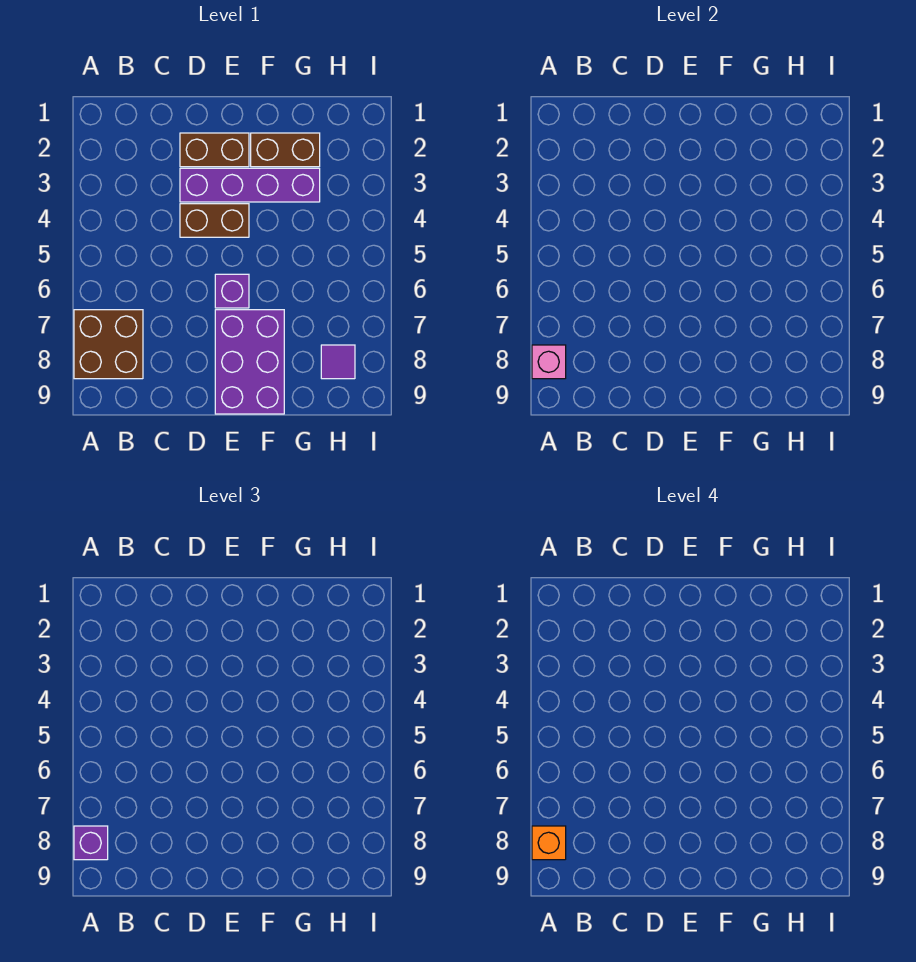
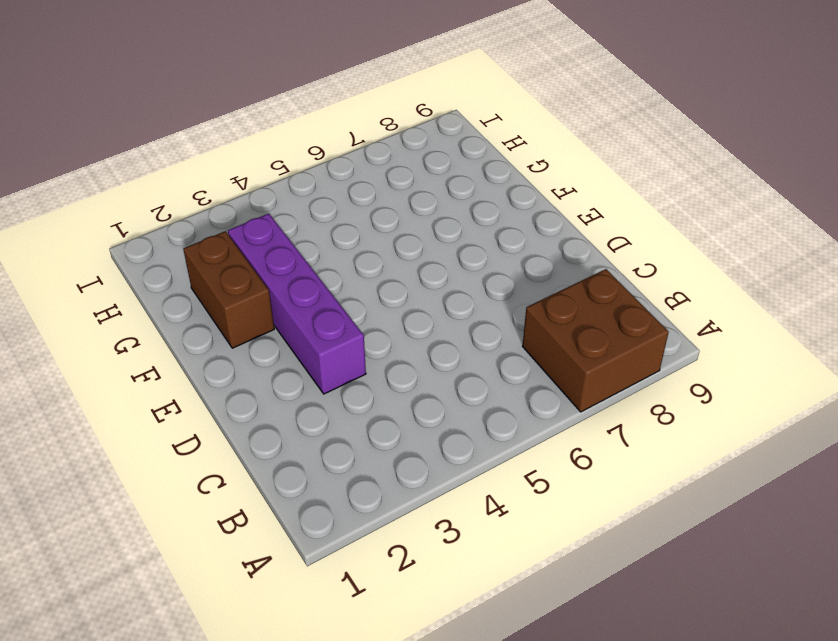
none -> brown 1x2 brick [180,133,249,167]
none -> brown 1x2 brick [180,204,249,237]

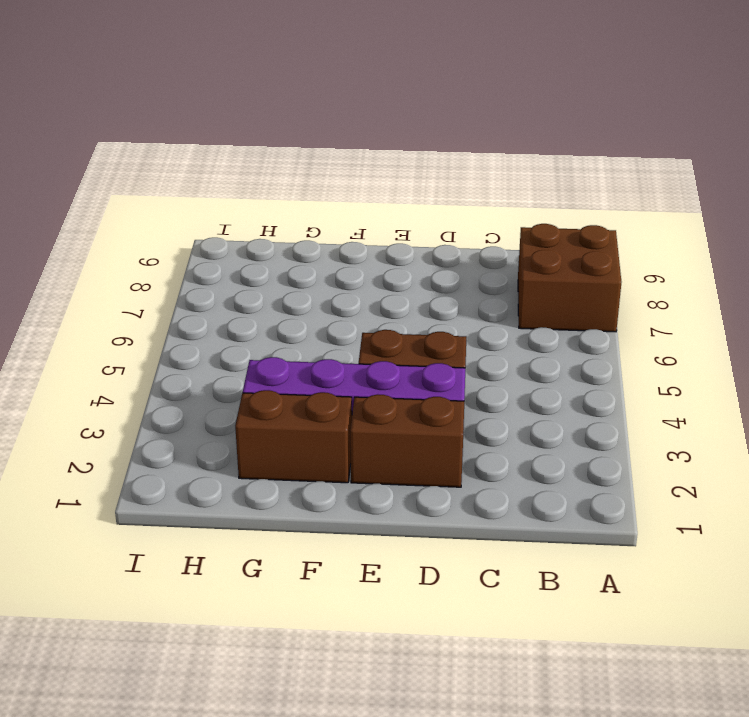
none -> purple 1x1 brick [215,274,249,308]
none -> purple 2x3 brick [215,310,284,414]

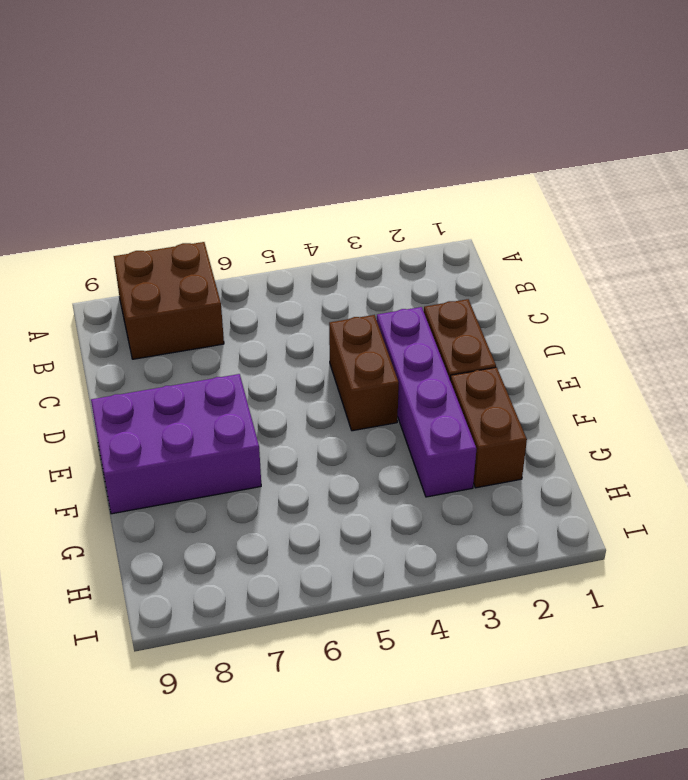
none -> purple 1x1 brick [215,274,249,308]
none -> purple 1x1 tile [321,345,355,379]

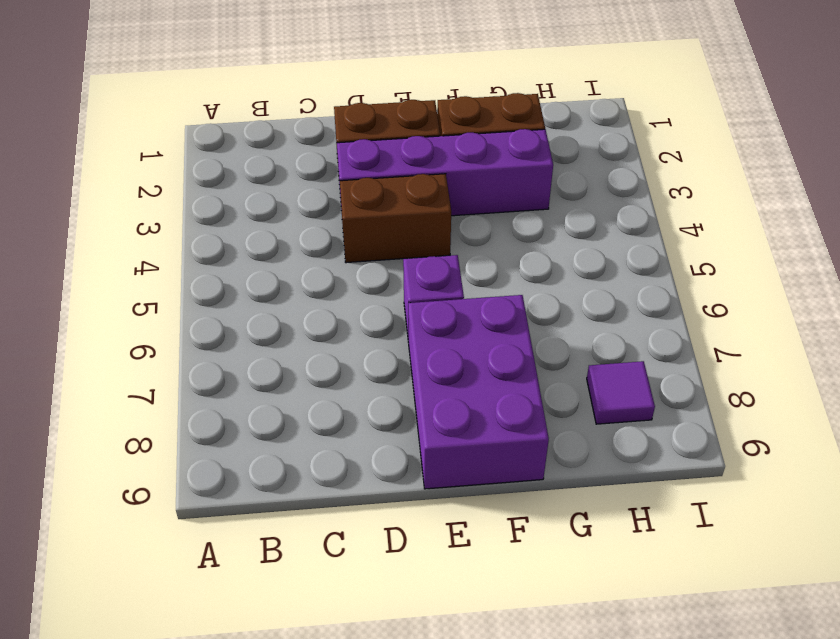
none -> brown 2x2 brick [74,310,143,379]
none -> pink 1x1 brick [532,345,566,379]

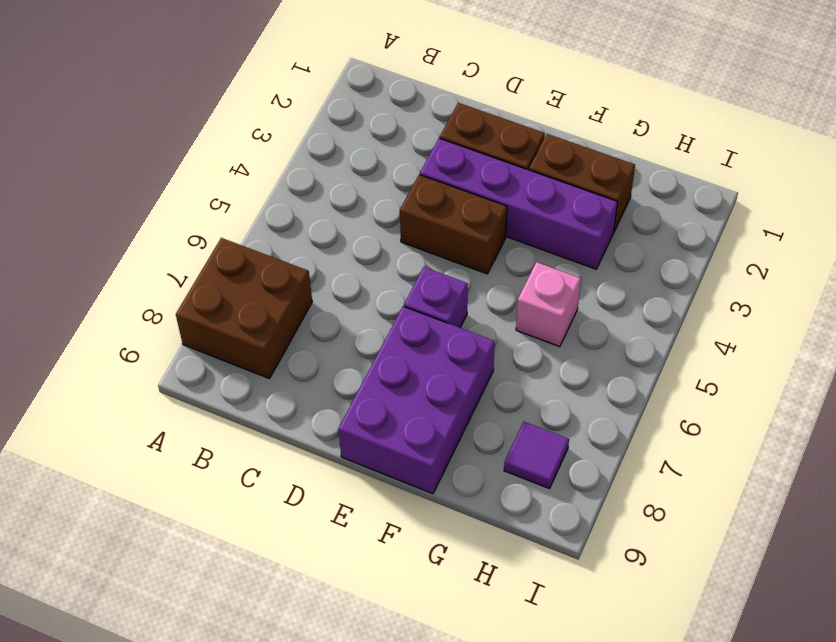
pink 1x1 brick [516,262,581,347] -> pink 1x1 brick moved to [532,345,566,379]
none -> purple 1x1 brick [74,826,108,860]
none -> orange 1x1 brick [532,826,566,860]

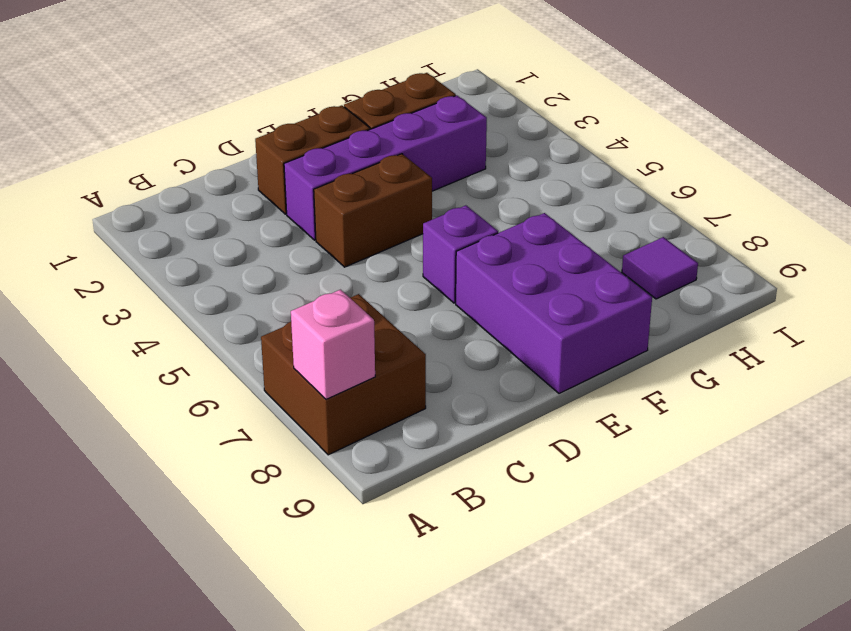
none -> purple 1x1 brick [74,826,108,860]
none -> orange 1x1 brick [532,826,566,860]

